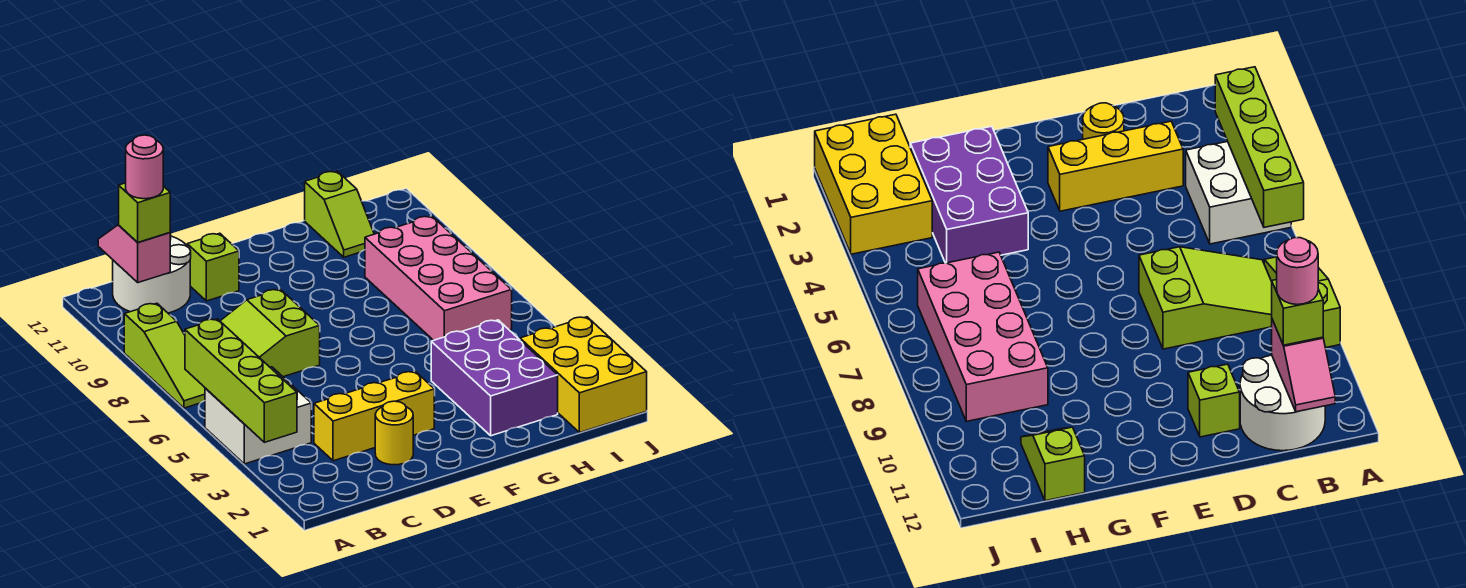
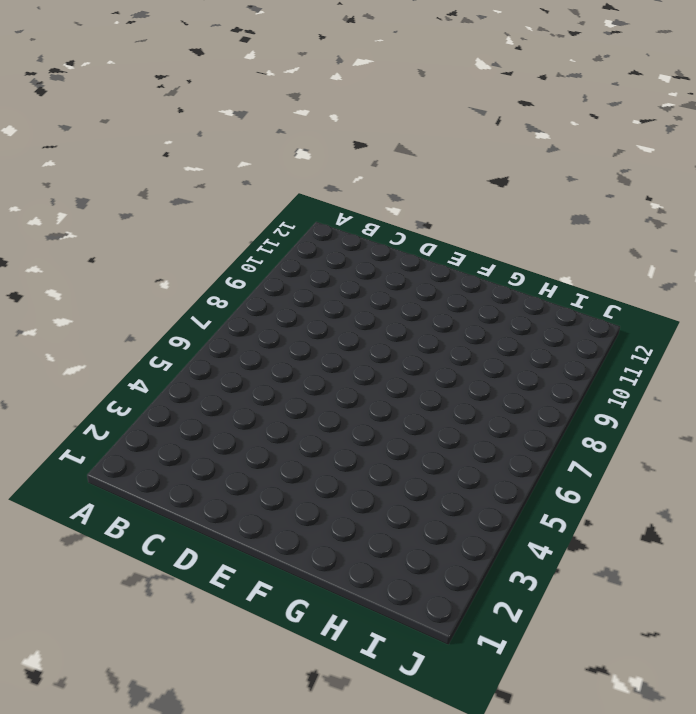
none -> white 2x2 brick [205,367,311,464]
none -> lime 1x3 slope [124,303,205,408]
none -> lime 2x3 slope [220,289,320,377]

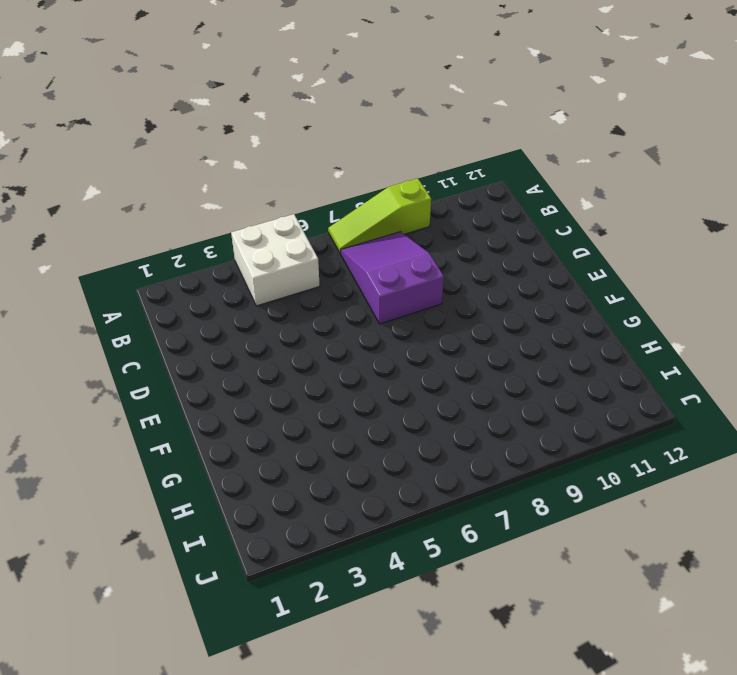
purple 2x3 slope [340,232,444,324] -> lime 2x3 slope [220,289,320,377]
none -> white 2x2 round brick [113,233,191,313]
none -> yellow 1x3 brick [314,371,434,461]
none -> yellow 1x1 round brick [375,401,413,465]

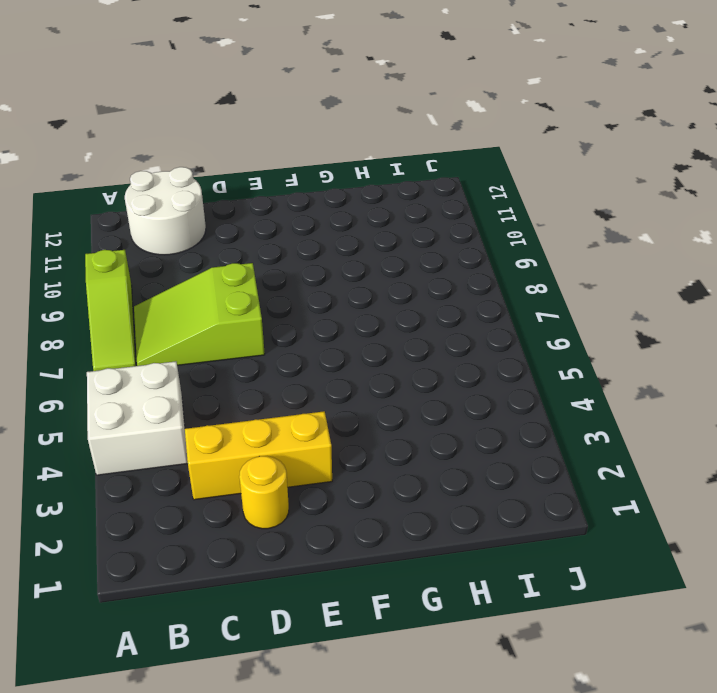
none -> lime 1x1 brick [187,233,239,301]
none -> purple 2x3 brick [431,320,558,436]
none -> pink 2x4 brick [365,216,512,340]

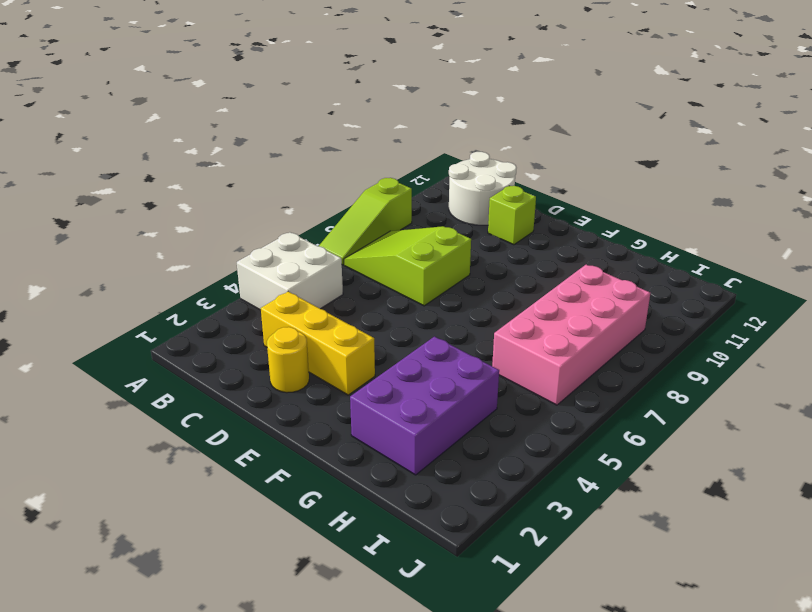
none -> lime 1x2 slope [305,171,374,257]
none -> yellow 2x3 brick [520,317,647,433]
none -> lime 1x4 brick [185,319,297,442]

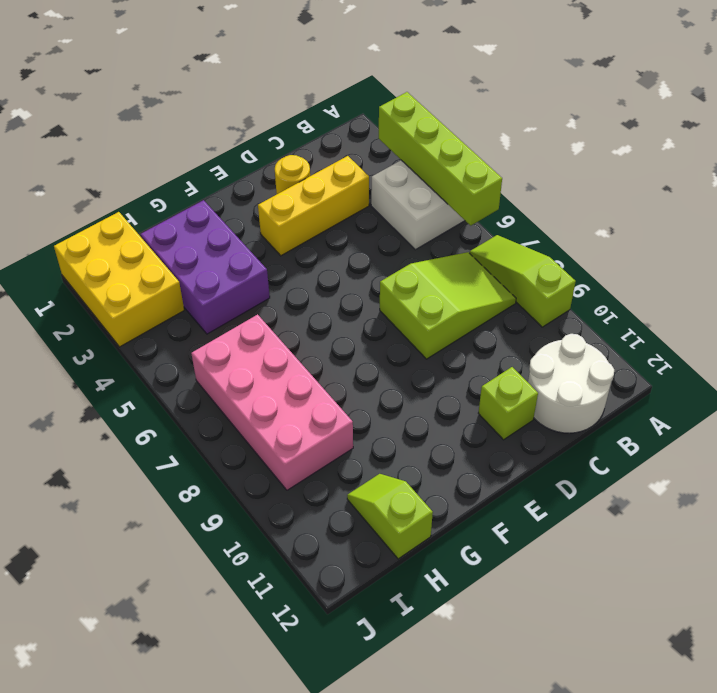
none -> pink 1x2 slope [98,225,170,283]
none -> lime 1x1 brick [119,183,170,242]
none -> pink 1x1 round brick [126,135,163,199]

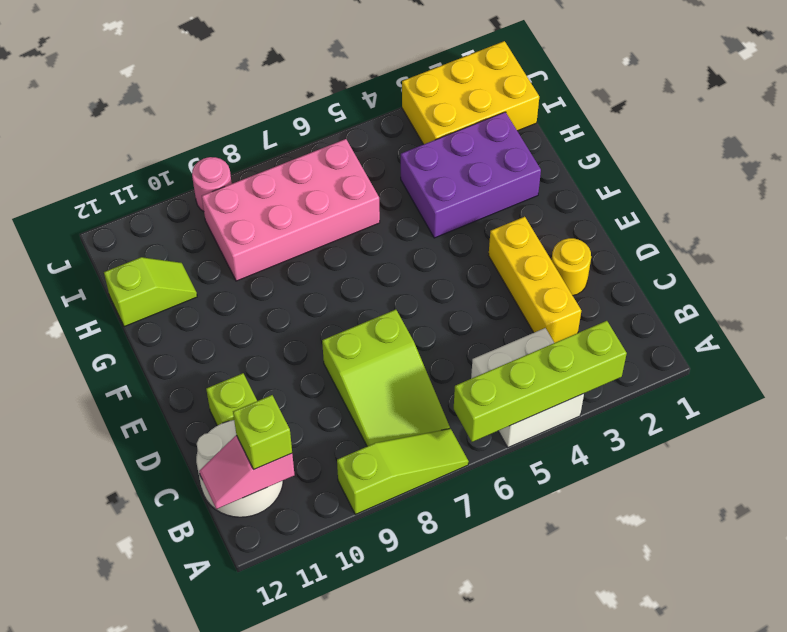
pink 1x1 round brick [192,157,232,211] -> pink 1x1 round brick moved to [126,135,163,199]

